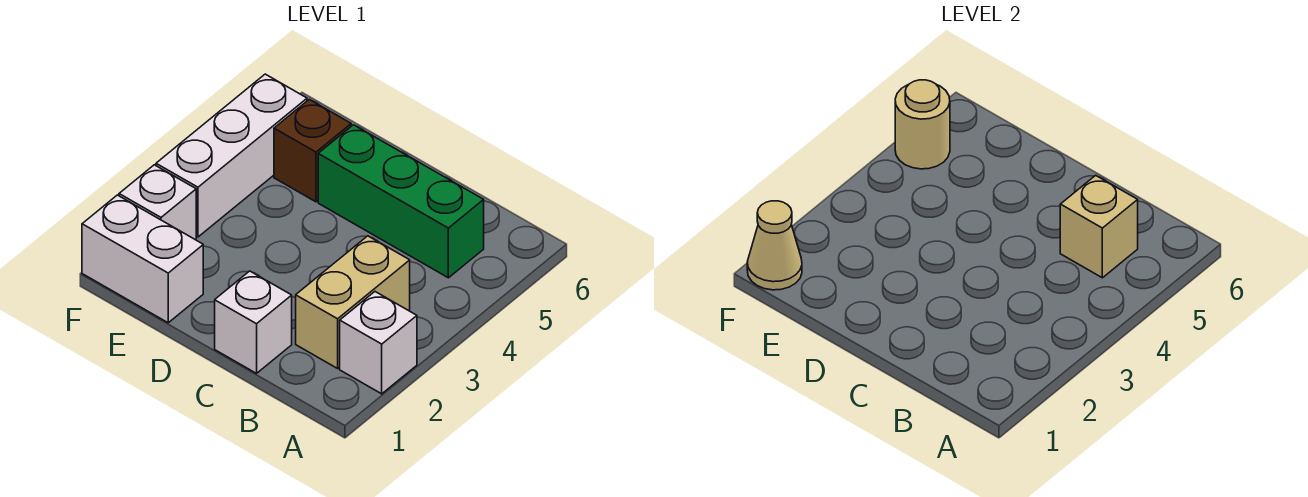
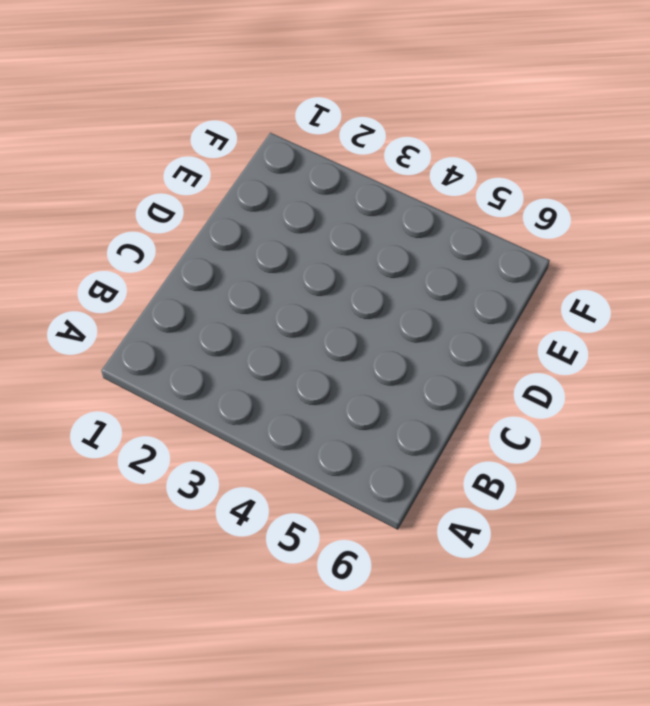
none -> white 1x1 brick [340,292,417,394]
none -> tan 1x2 brick [296,236,410,368]

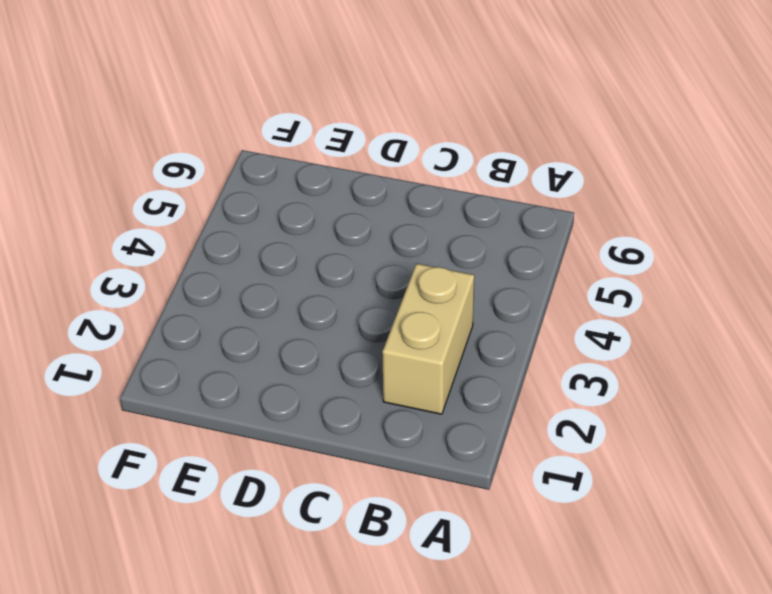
none -> white 1x1 brick [340,292,417,394]
none -> green 1x3 brick [318,125,484,278]

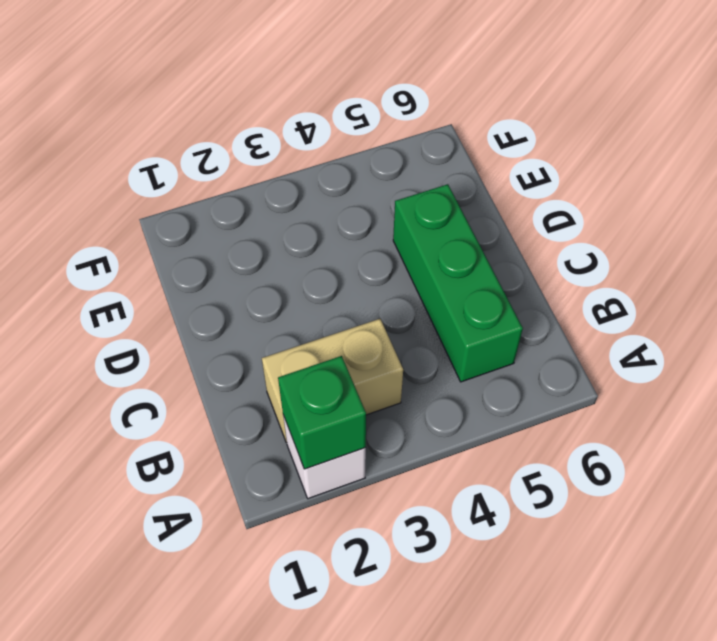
green 1x1 brick [278,356,366,469] -> none
none -> white 1x1 brick [215,271,292,373]
none -> white 1x2 brick [82,195,203,323]

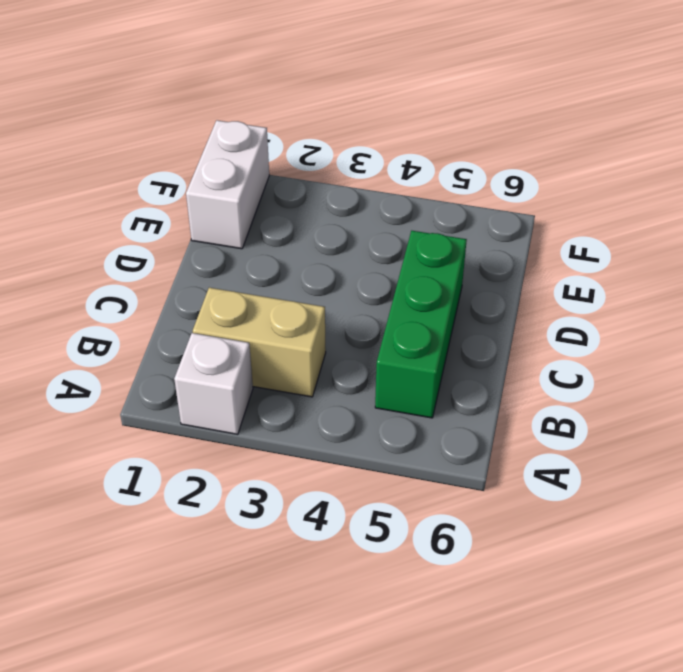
none -> white 1x1 brick [215,271,292,373]
none -> brown 1x1 brick [274,99,351,202]

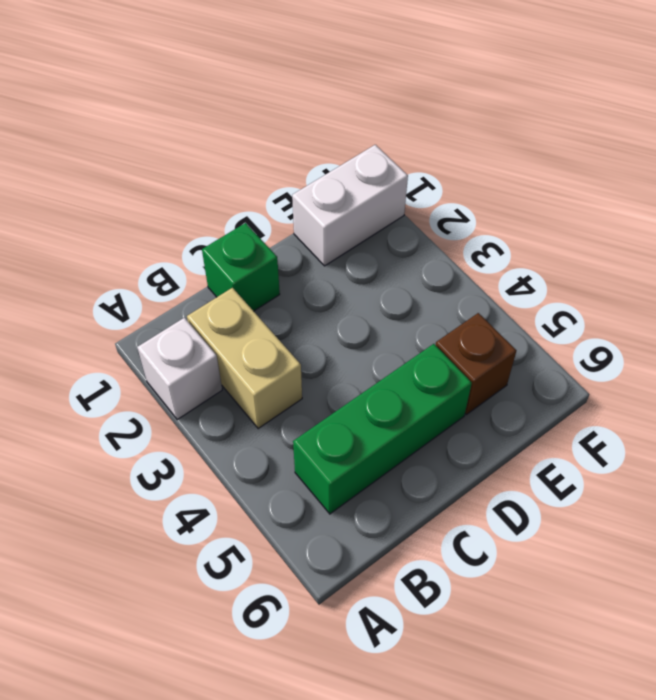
green 1x1 brick [202,223,280,311] -> white 1x1 brick [215,271,292,373]
none -> white 1x1 brick [119,165,196,239]
none -> white 1x3 brick [156,74,307,237]

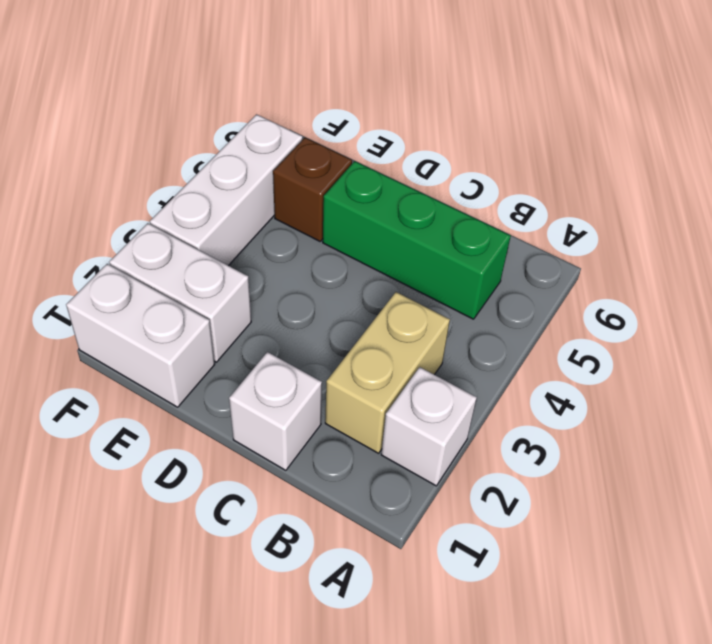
white 1x2 brick [109,223,251,362] -> white 1x1 brick [119,165,196,239]
none -> tan 1x1 brick [1060,175,1138,278]
none -> tan 1x1 cone [747,201,802,290]

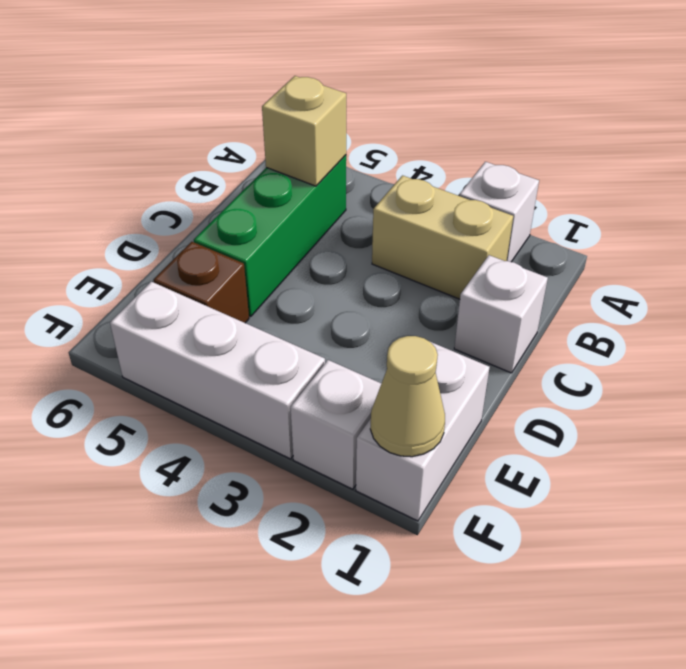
none -> tan 1x1 round brick [895,80,950,169]

